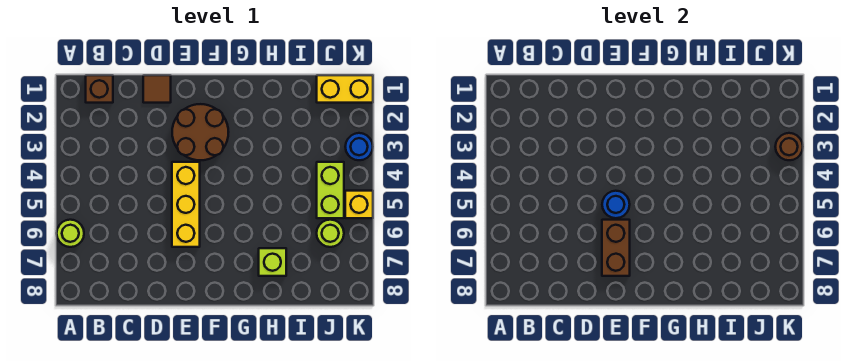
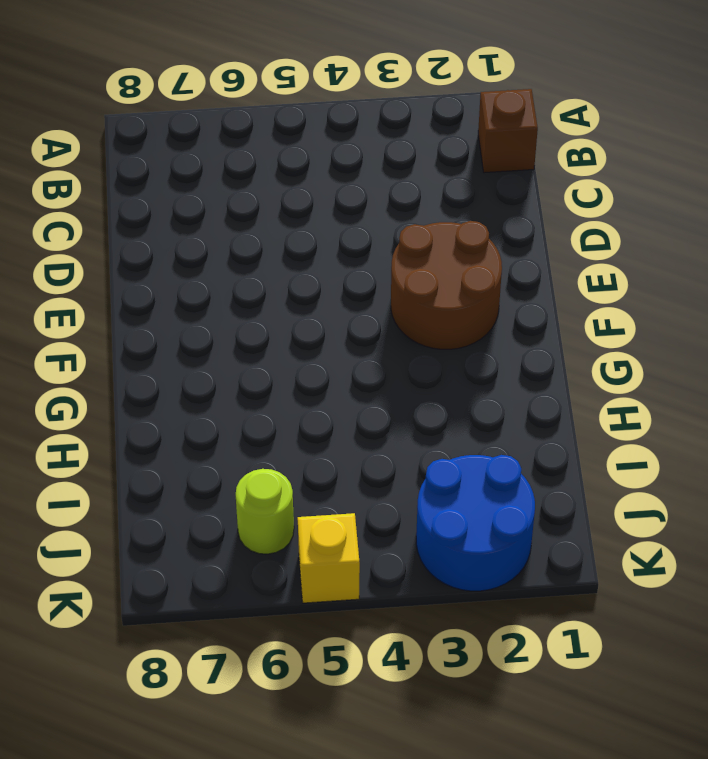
blue 2x2 round brick [416,455,535,591] -> blue 1x1 round brick [345,133,373,160]
none -> lime 1x1 round brick [57,220,84,247]
none -> brown 1x1 tile [143,75,171,103]
none -> yellow 1x3 brick [172,162,200,247]

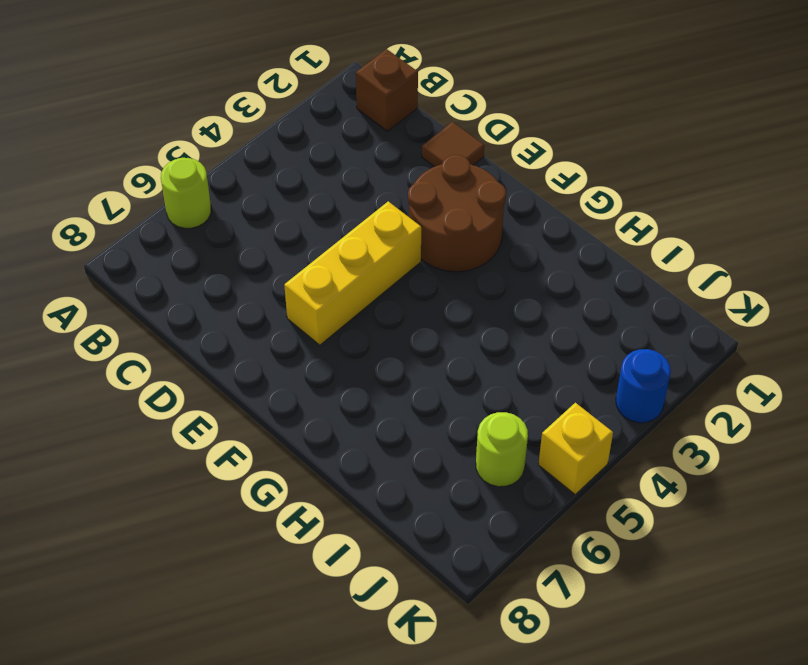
none -> lime 1x1 brick [259,248,286,276]
none -> yellow 1x2 brick [317,75,373,103]
none -> lime 1x2 brick [317,162,344,218]

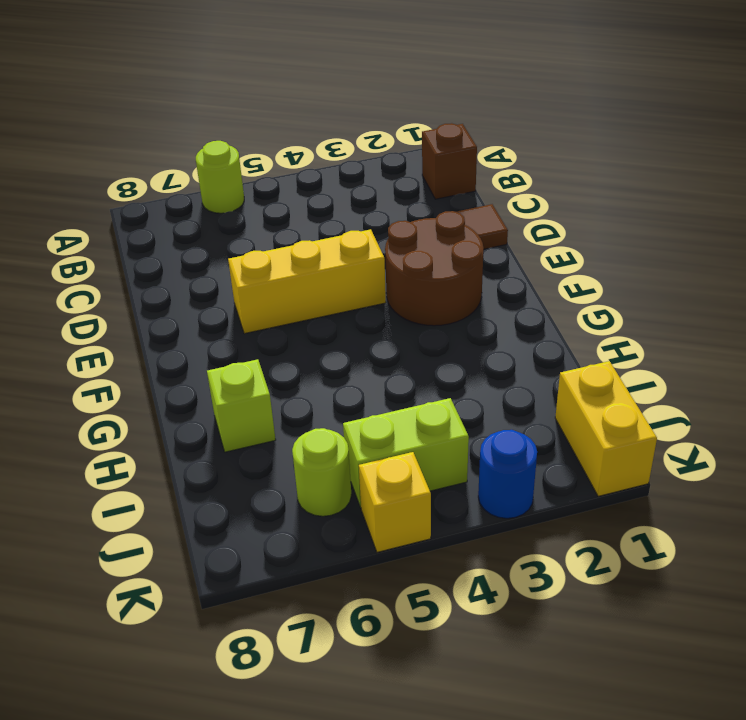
none -> blue 1x1 round brick [602,191,630,218]
none -> brown 1x2 brick [602,220,630,276]
none -> brown 1x1 round brick [775,133,803,160]

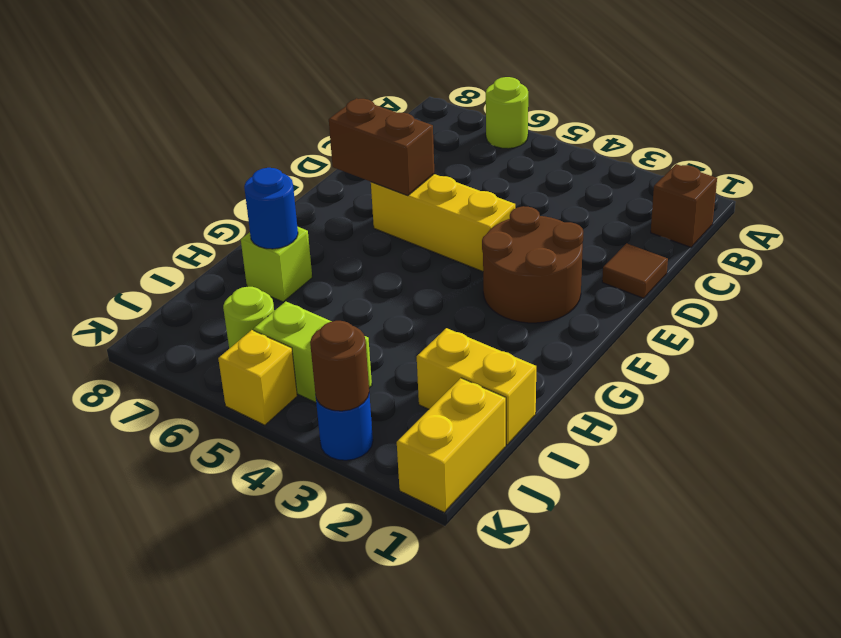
blue 1x1 round brick [244,168,298,249] -> blue 1x1 round brick moved to [602,191,630,218]
yellow 1x2 brick [417,328,536,445] -> none

